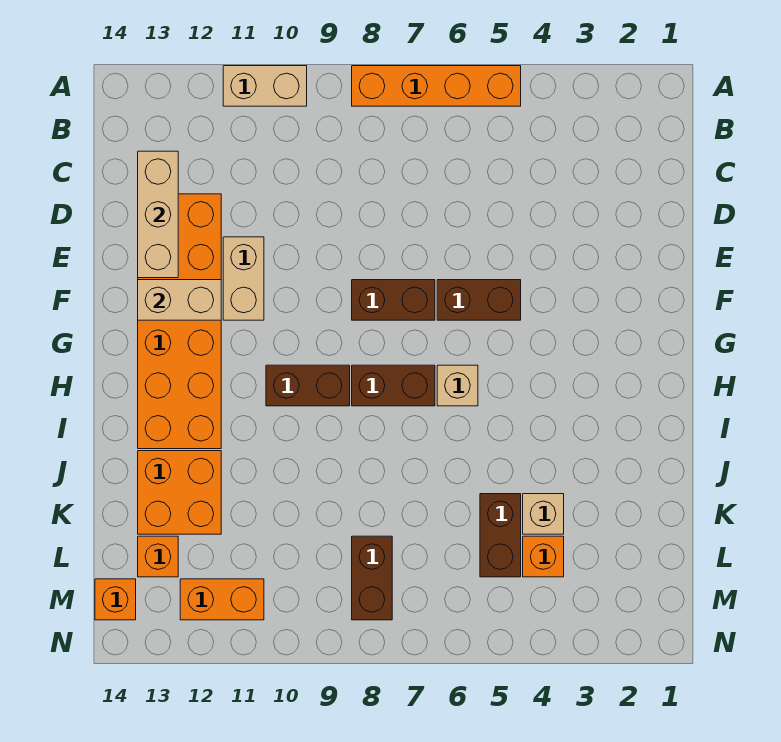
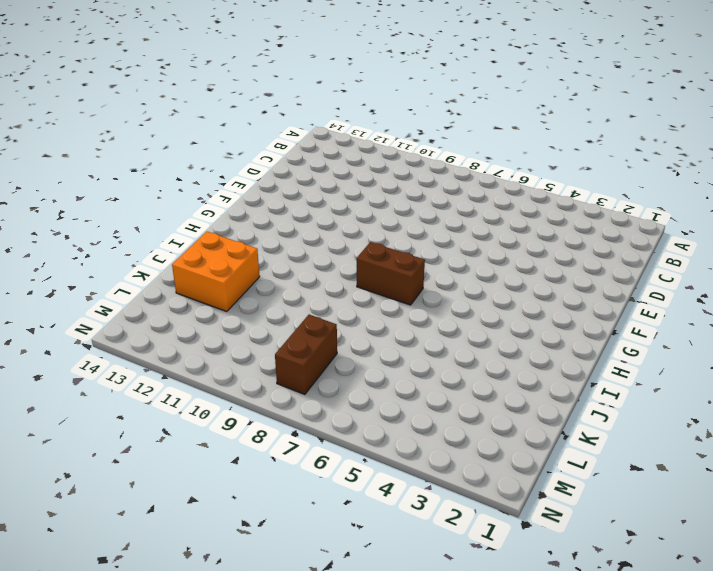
none -> orange 1x4 brick [352,66,521,106]
none -> tan 1x2 brick [223,66,307,106]
none -> orange 2x6 brick [138,194,221,449]

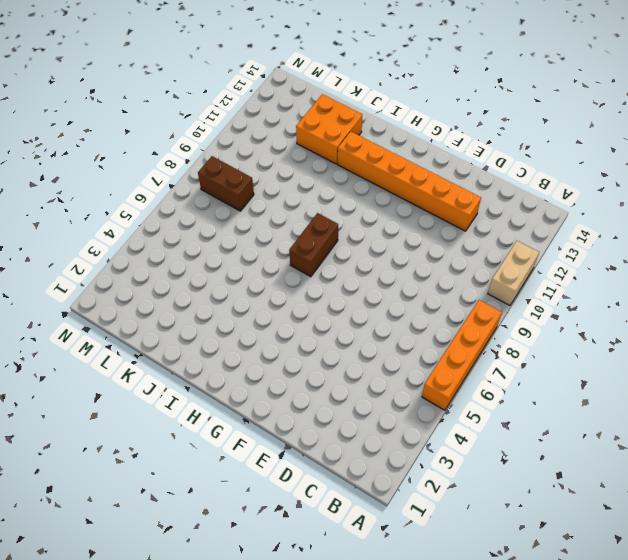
orange 1x6 brick [338,131,481,231] -> orange 2x6 brick [138,194,221,449]
none -> tan 1x2 brick [223,237,264,320]
none -> brown 1x2 brick [437,280,521,320]
none -> brown 1x2 brick [352,280,435,320]

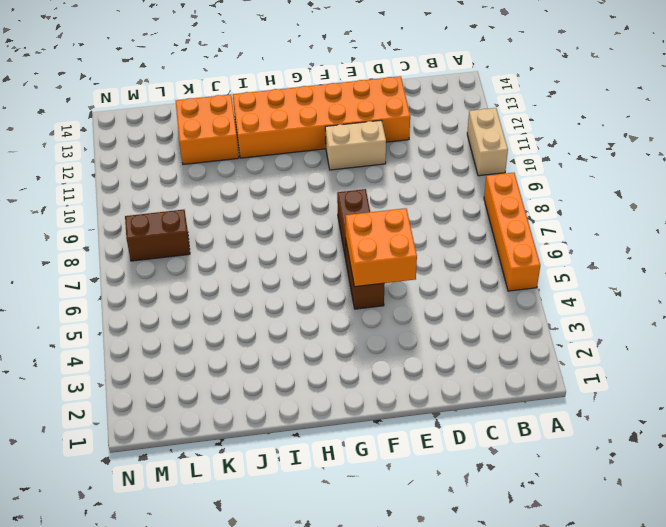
orange 2x2 brick [345,208,417,287] -> none
none -> tan 1x1 brick [437,365,478,406]
none -> brown 1x2 brick [352,365,435,406]
none -> brown 1x2 brick [266,365,350,406]

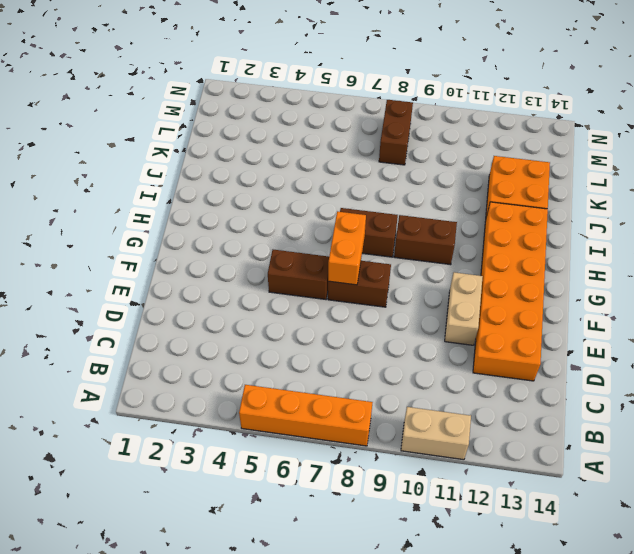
orange 1x2 brick [328,211,366,285] -> orange 1x2 brick turned to [180,579,264,620]
none -> tan 1x1 brick [437,365,478,406]
none -> tan 1x1 brick [523,494,564,534]
none -> brown 1x2 brick [480,494,521,577]

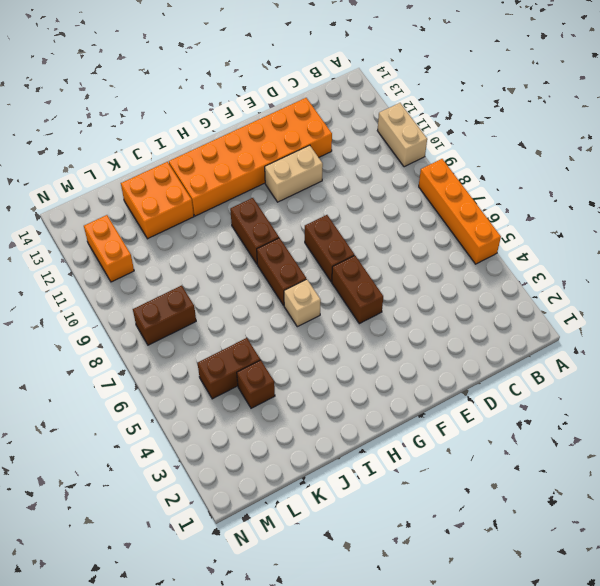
brown 1x1 brick [237,360,275,408] -> tan 1x1 brick [523,494,564,534]
none -> orange 1x1 brick [523,536,564,577]
none -> orange 1x1 brick [138,536,178,577]
none -> orange 1x1 brick [95,579,136,620]

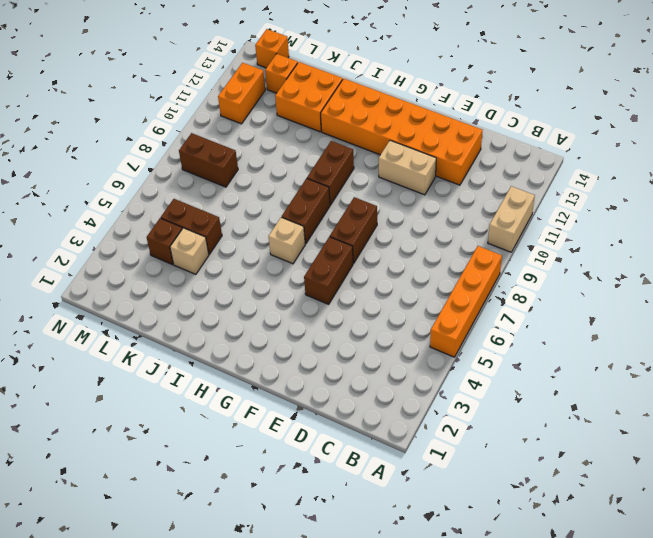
brown 1x1 brick [147,218,182,265] -> orange 1x1 brick [523,536,564,577]
none -> tan 1x3 brick [138,151,178,278]
none -> tan 1x2 brick [138,280,221,320]

